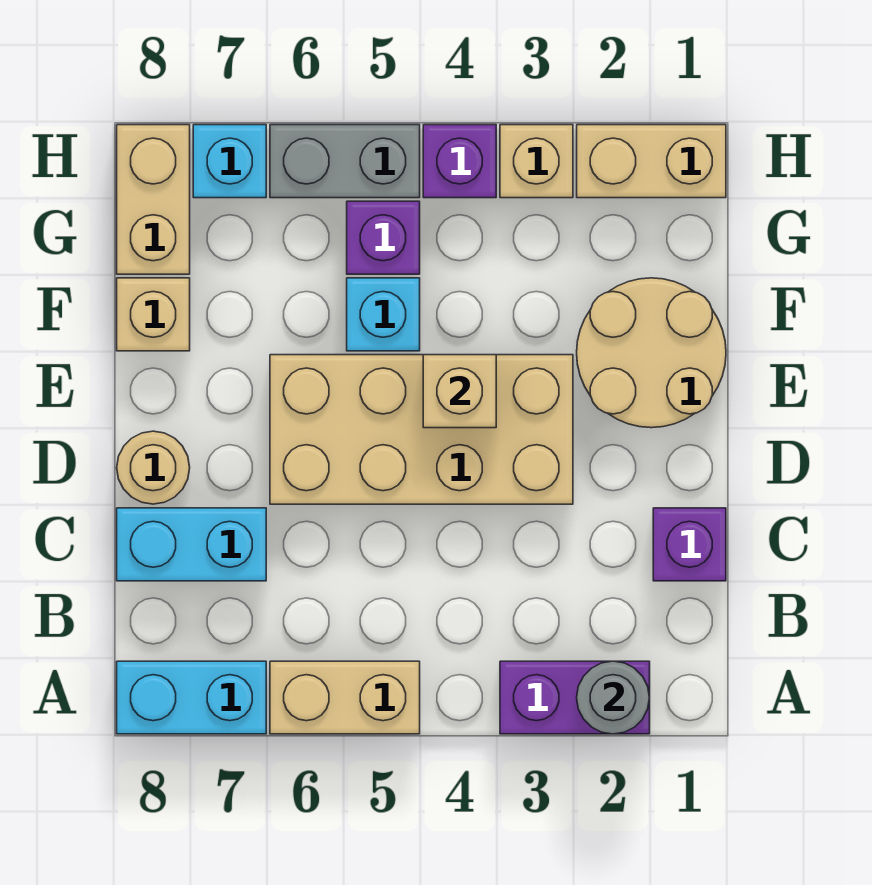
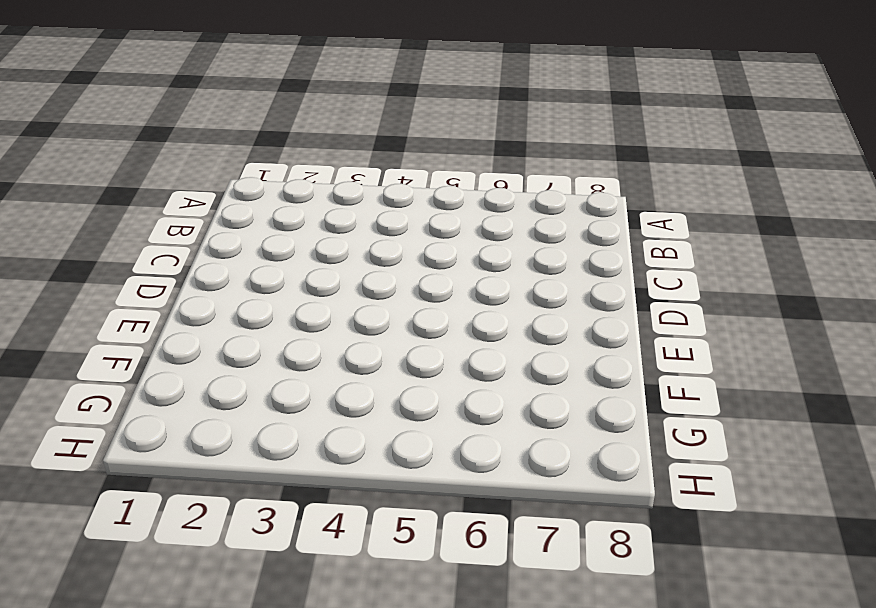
none -> purple 1x2 brick [500,661,650,734]
none -> tan 1x2 brick [270,661,420,734]
none -> cyan 1x2 brick [117,661,266,734]

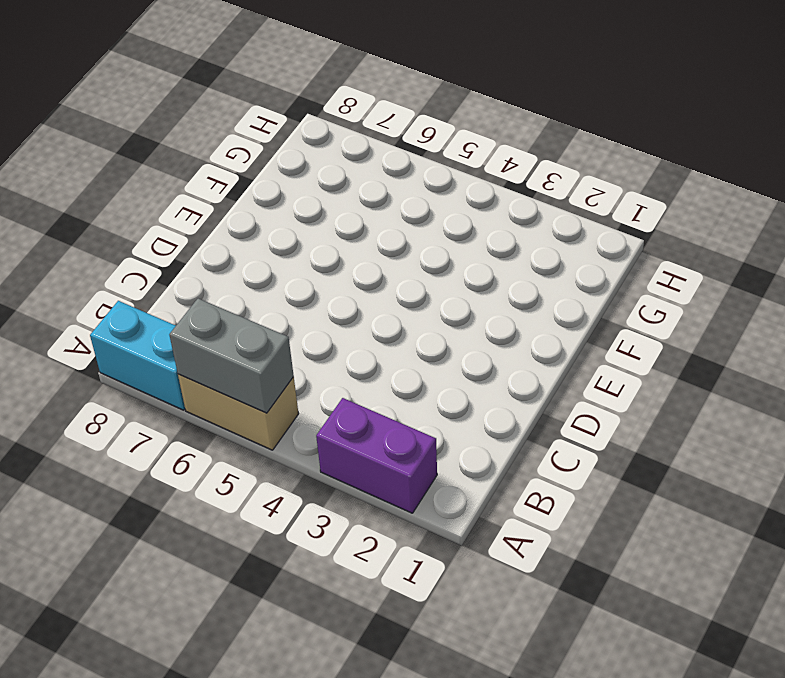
grey 1x2 brick [169,298,294,413] -> grey 1x2 brick moved to [270,125,420,198]
none -> purple 1x1 brick [653,508,726,581]
none -> cyan 1x2 brick [117,508,266,581]
none -> tan 2x4 brick [270,355,573,504]

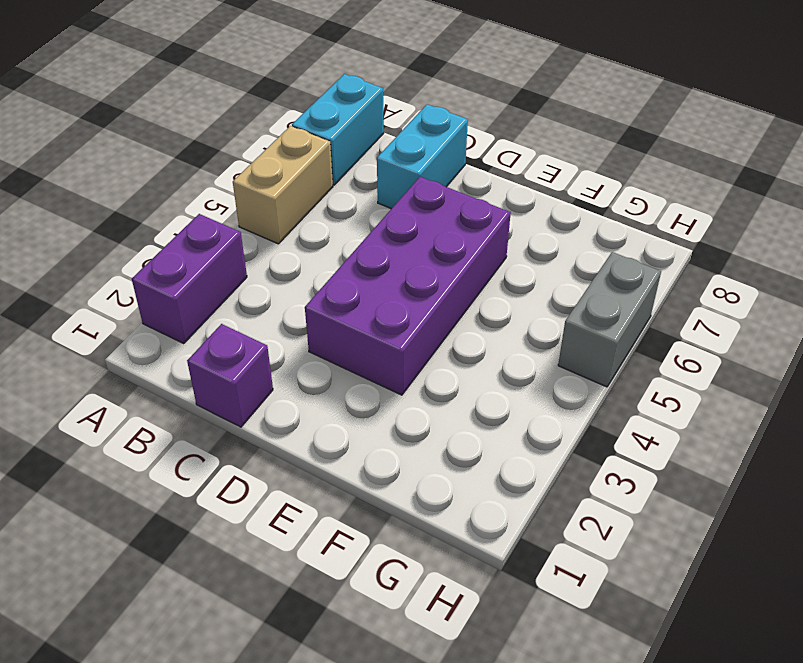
purple 2x4 brick [305,177,511,395] -> tan 2x4 brick [270,355,573,504]
none -> tan 1x1 round brick [117,431,190,504]
none -> tan 2x2 round brick [577,278,726,428]
none -> cyan 1x1 brick [347,278,420,351]

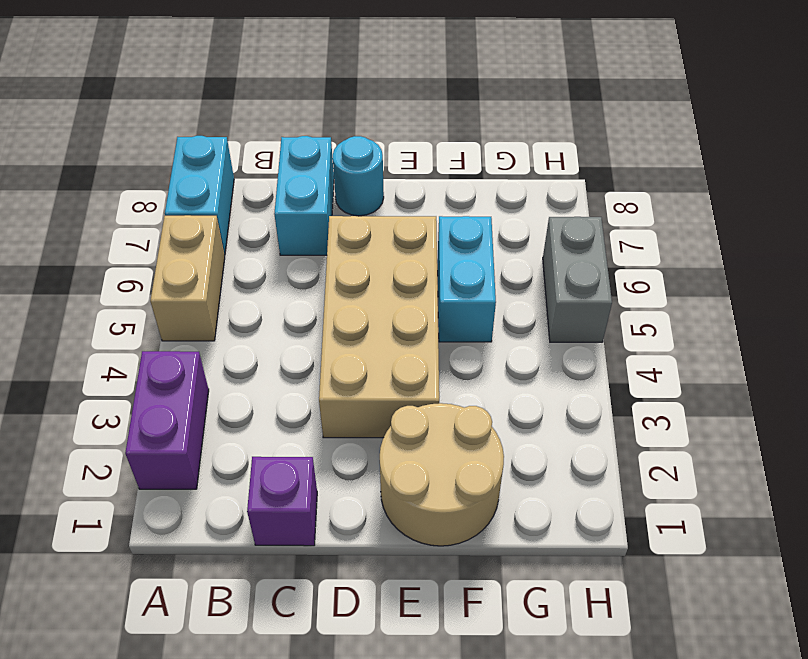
cyan 1x1 round brick [333,136,384,216] -> tan 1x1 round brick [117,431,190,504]
cyan 1x2 brick [438,216,496,342] -> cyan 1x1 brick [347,278,420,351]
none -> tan 1x1 brick [117,278,190,351]
none -> purple 1x1 brick [347,201,420,274]
none -> tan 1x2 brick [117,125,190,274]

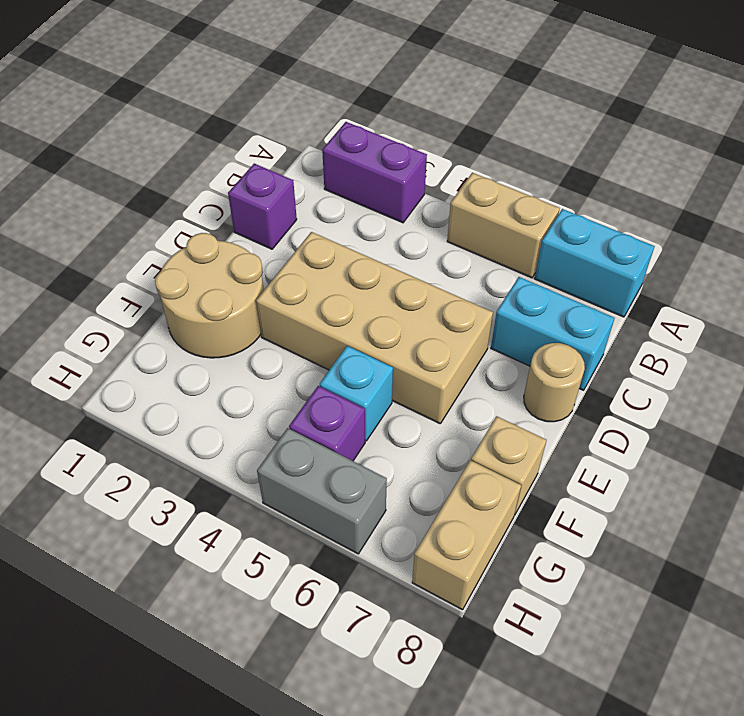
none -> tan 1x2 brick [577,125,726,198]
none -> tan 1x1 brick [500,125,573,198]
none -> purple 1x1 brick [423,125,496,198]

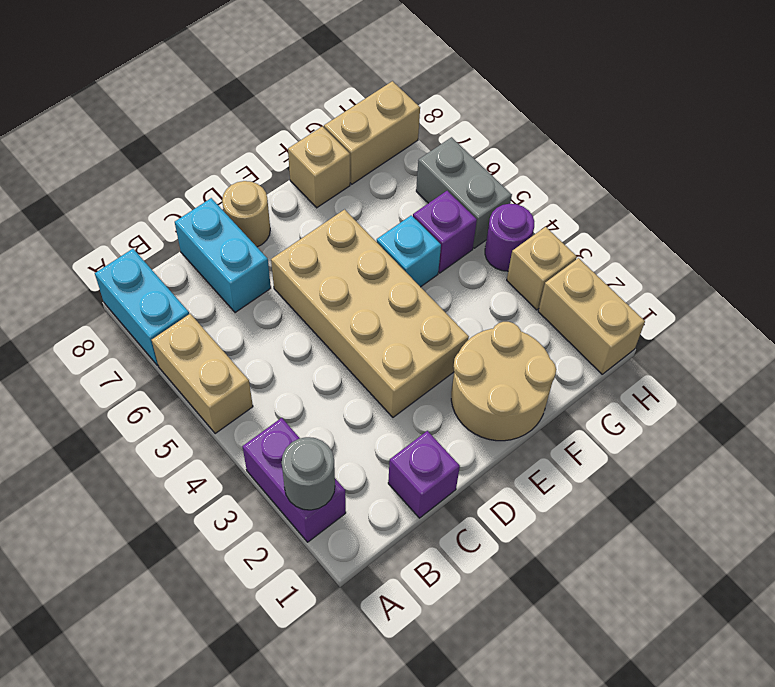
purple 1x1 round brick [485,204,534,271] -> purple 1x1 brick [423,125,496,198]
none -> cyan 1x1 brick [193,125,266,198]
none -> tan 1x1 brick [423,355,496,428]

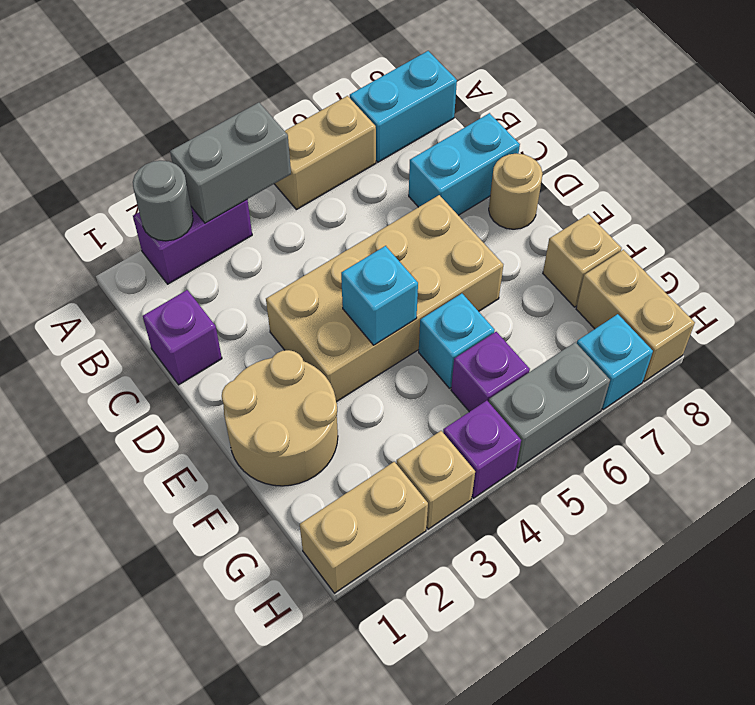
grey 1x2 brick [170,103,291,223] -> none
cyan 1x1 brick [341,246,418,345] -> tan 1x1 brick [423,355,496,428]

